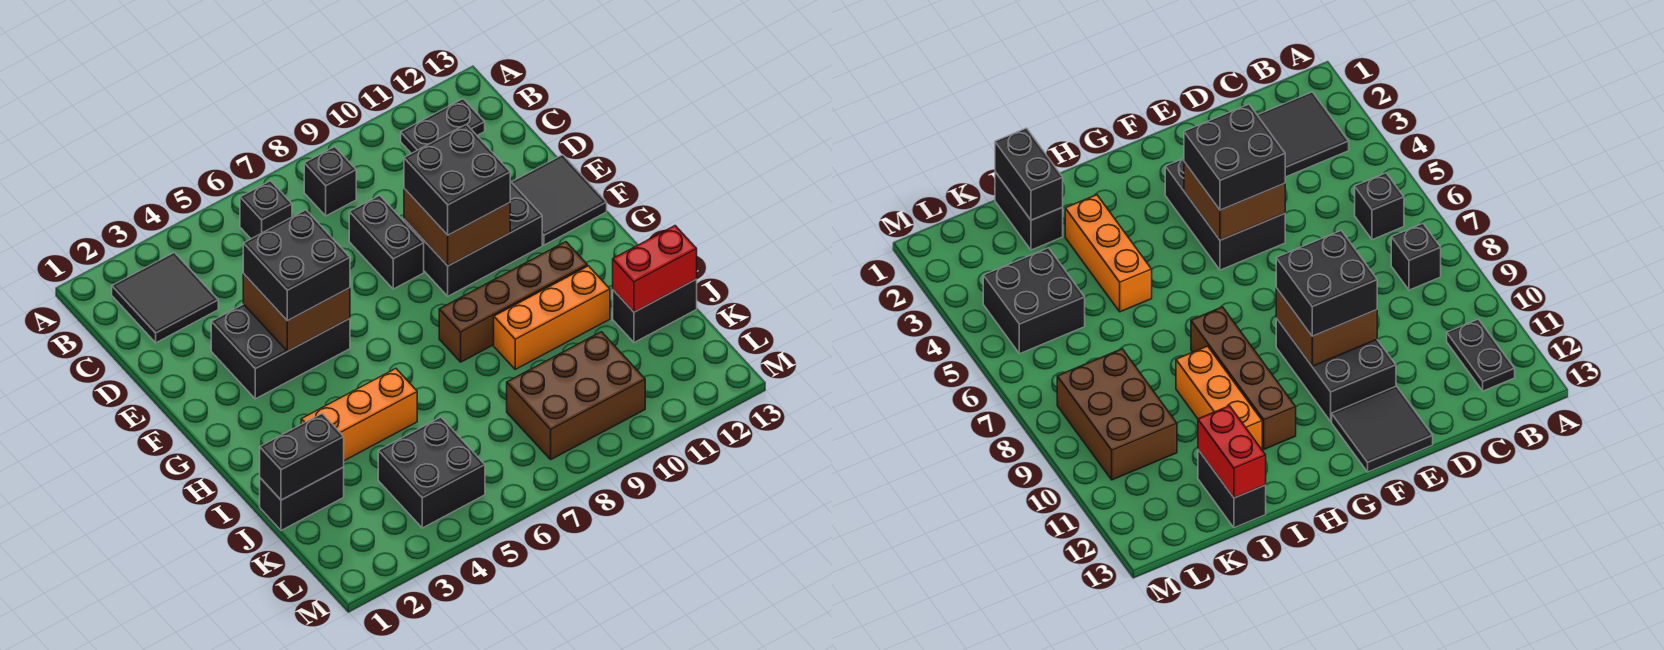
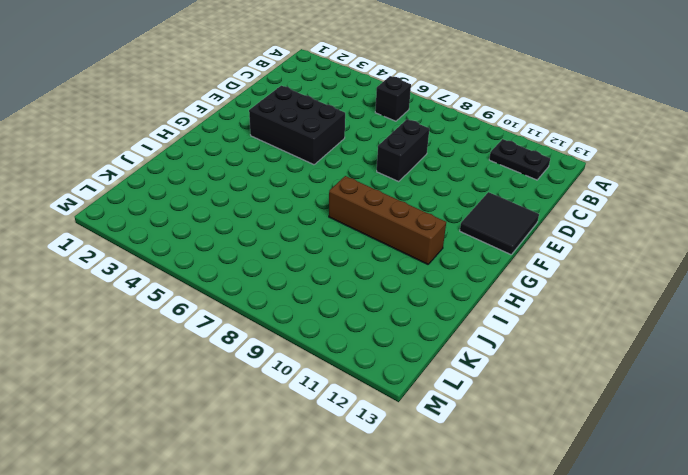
none -> black 2x2 tile [112,252,218,343]
none -> black 1x1 brick [304,147,356,216]
none -> black 2x3 brick [404,181,542,296]

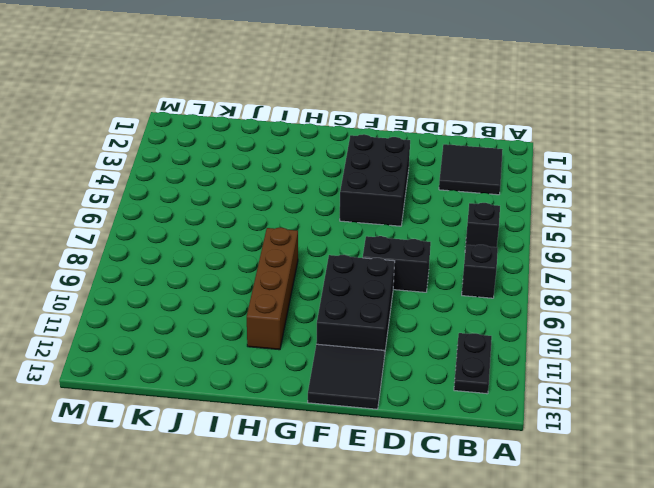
none -> orange 1x3 brick [301,369,417,461]
none -> orange 1x3 brick [494,266,610,369]
none -> black 1x2 brick [260,467,344,531]

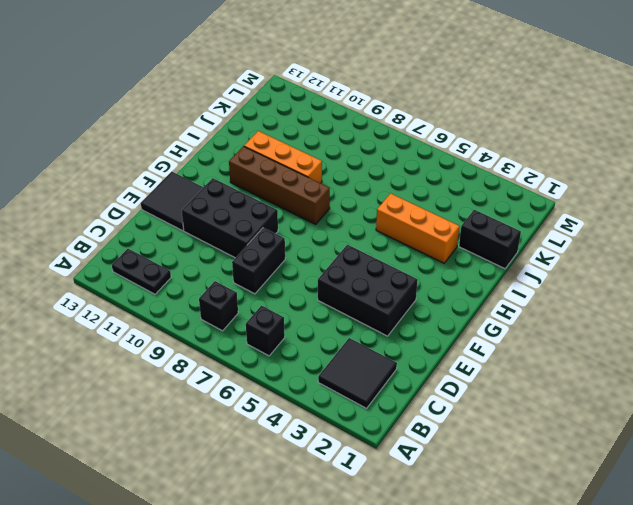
none -> black 1x2 brick [613,279,697,343]
none -> black 2x2 brick [378,417,485,528]
none -> brown 2x3 brick [507,332,645,459]

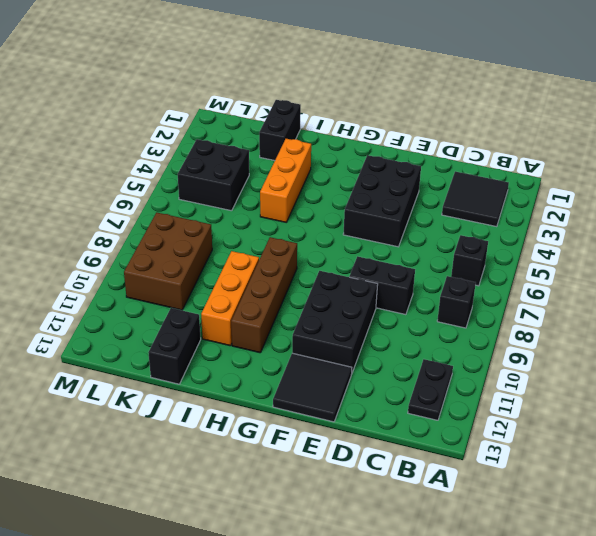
none -> brown 2x2 brick [243,274,350,351]
none -> brown 2x2 brick [404,189,510,266]
none -> black 1x2 brick [260,414,344,500]

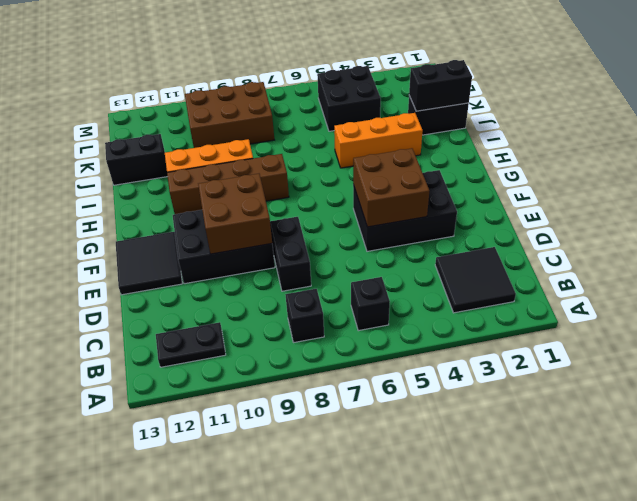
none -> red 1x2 brick [613,226,697,312]
none -> black 2x2 brick [243,210,350,321]
none -> black 2x2 brick [404,124,510,235]

